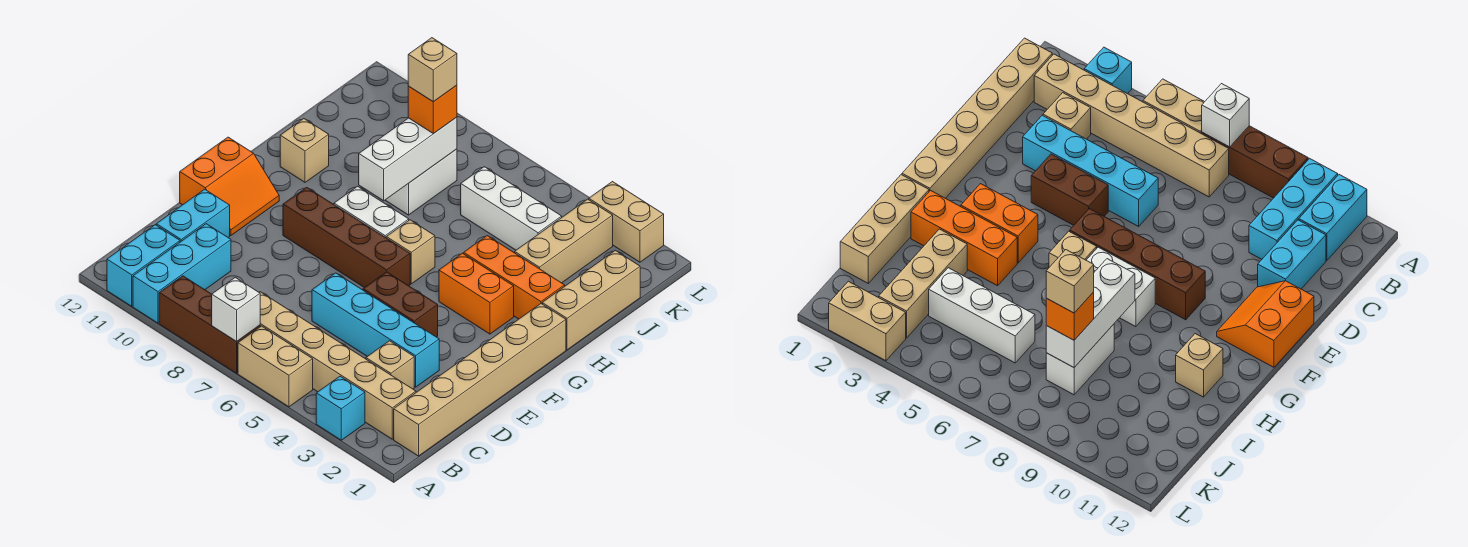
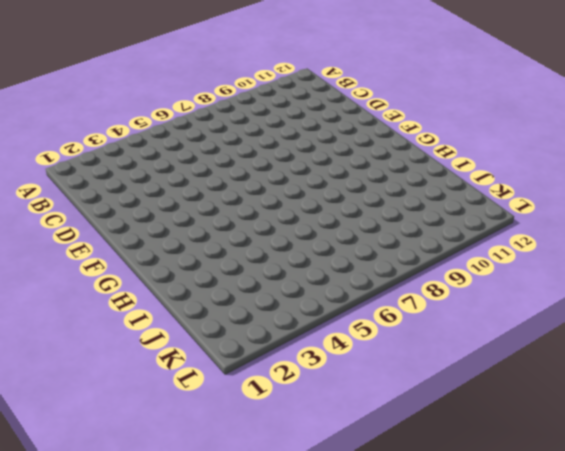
none -> cyan 1x1 brick [316,376,365,440]
none -> tan 1x2 brick [238,326,313,407]
none -> brown 1x3 brick [159,276,260,373]

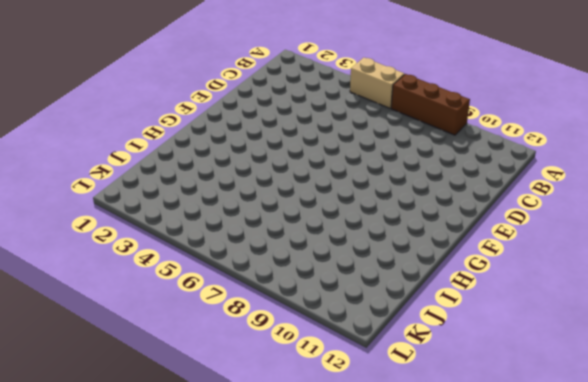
none -> cyan 1x1 brick [316,376,365,440]
none -> cyan 1x3 brick [133,224,231,323]
none -> cyan 1x2 brick [107,225,180,306]

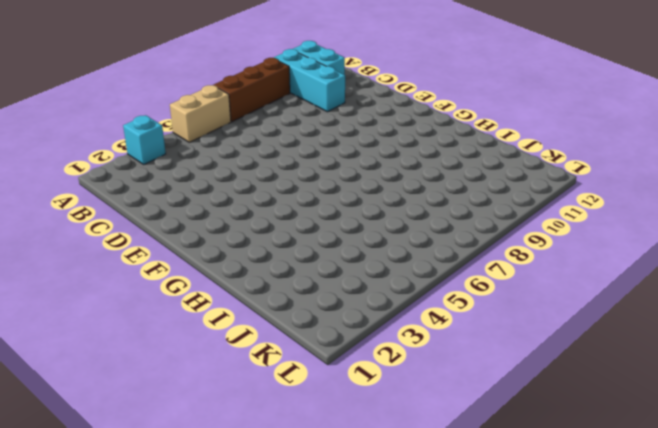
none -> tan 1x6 brick [394,304,566,456]
none -> tan 1x6 brick [259,292,416,439]
none -> tan 1x1 brick [366,341,414,389]

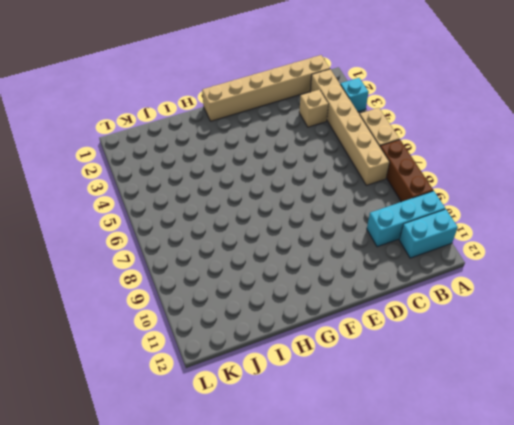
none -> cyan 1x2 brick [156,189,230,242]
none -> cyan 1x4 brick [312,273,439,387]
none -> brown 1x2 brick [363,272,438,337]

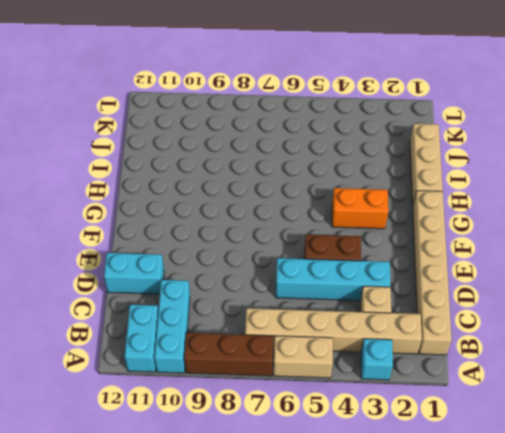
cyan 1x2 brick [104,253,164,294] -> cyan 1x2 brick turned to [156,189,230,242]
none -> orange 2x2 slope [180,137,279,236]
none -> brown 1x4 brick [283,187,410,288]
none -> tan 1x1 brick [386,220,435,284]

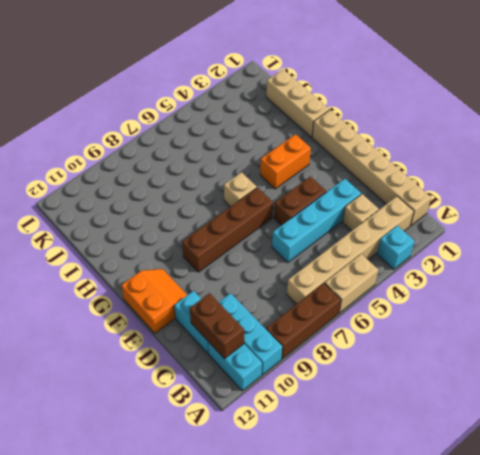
brown 1x2 brick [190,293,244,359] -> none
none -> white 1x2 brick [334,186,409,238]
none -> orange 1x3 brick [464,236,565,319]
none -> tan 1x1 brick [280,119,329,182]

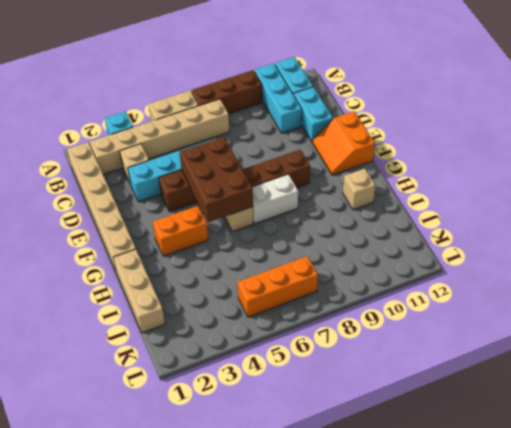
brown 2x3 brick [180,136,253,222] -> none
orange 1x3 brick [238,256,318,317] -> orange 1x3 brick moved to [464,236,565,319]
none -> tan 1x3 brick [515,199,613,283]
none -> white 1x2 brick [385,149,457,215]
none -> white 1x3 brick [461,167,562,250]

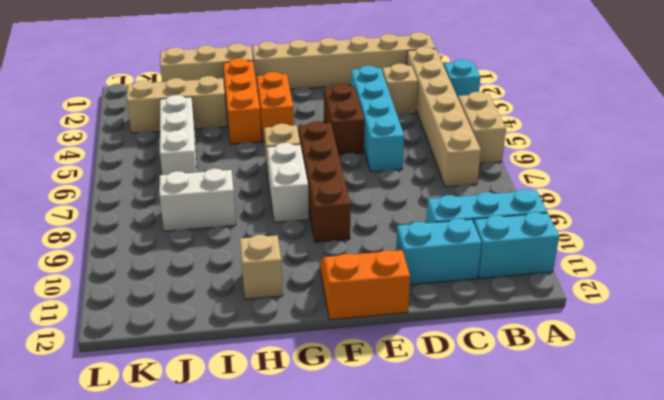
none -> brown 1x3 brick [159,276,260,373]
none -> tan 1x2 brick [589,182,664,262]
none -> white 1x1 brick [212,277,260,342]

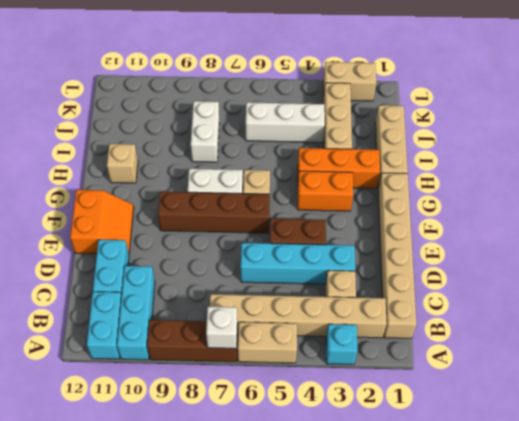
none -> white 1x3 brick [359,117,457,201]
none -> orange 1x1 brick [408,85,457,134]
none -> tan 1x1 brick [408,38,457,102]

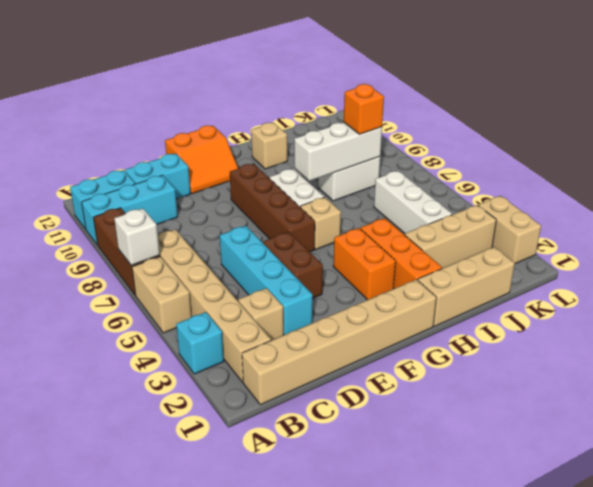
none -> tan 1x1 brick [408,38,457,102]

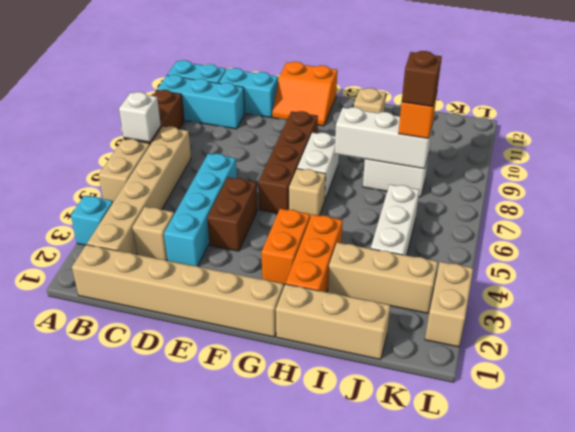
brown 1x1 brick [402,51,442,107] -> tan 1x1 brick [408,38,457,102]

